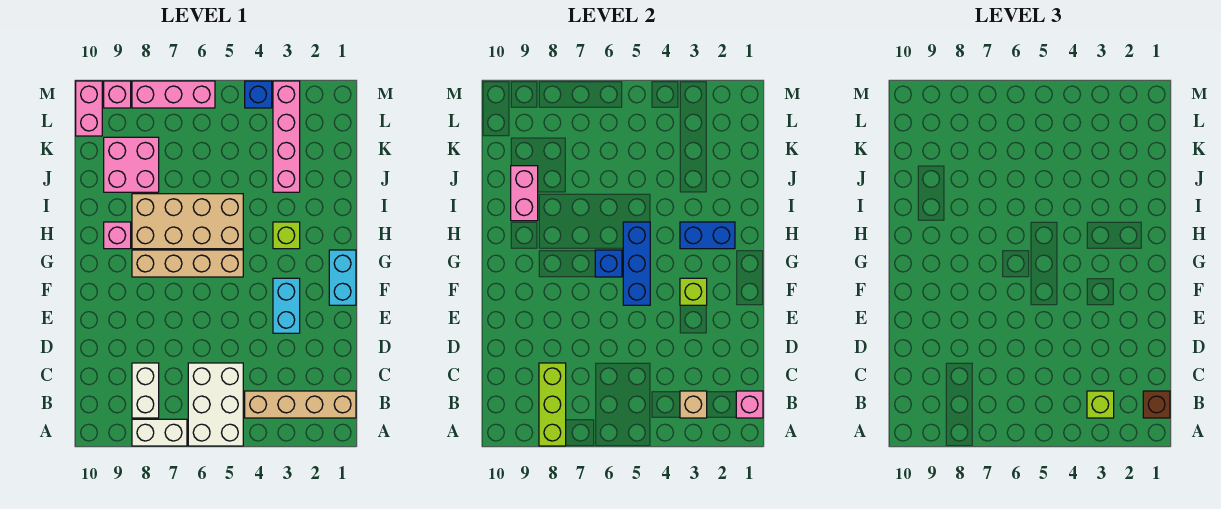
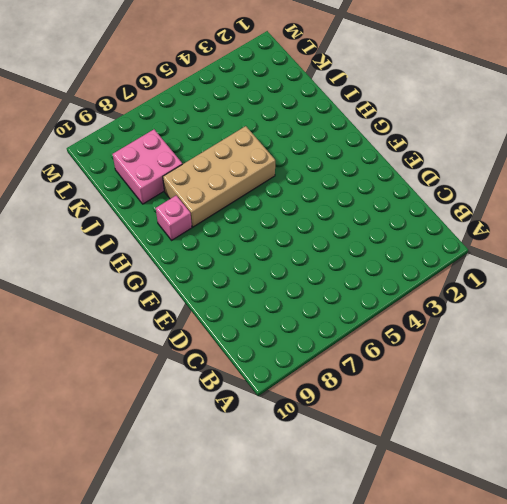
none -> white 2x3 brick [188,363,243,446]
none -> white 1x2 brick [132,419,187,446]
none -> tan 1x4 brick [245,391,356,418]

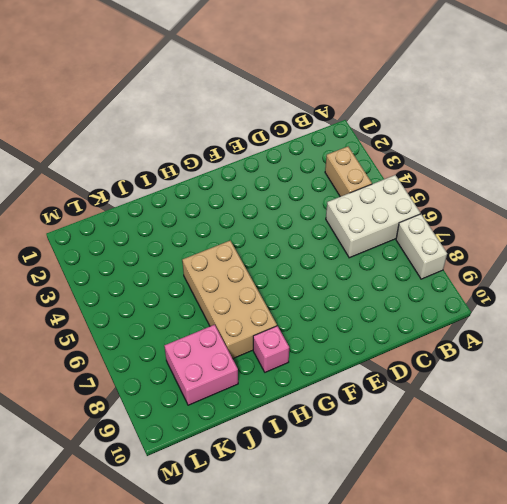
tan 1x2 brick [325,147,372,197] -> tan 1x4 brick [245,391,356,418]
none -> white 1x2 brick [132,363,159,418]
none -> cyan 1x2 brick [273,278,300,333]
none -> cyan 1x2 brick [329,250,356,305]

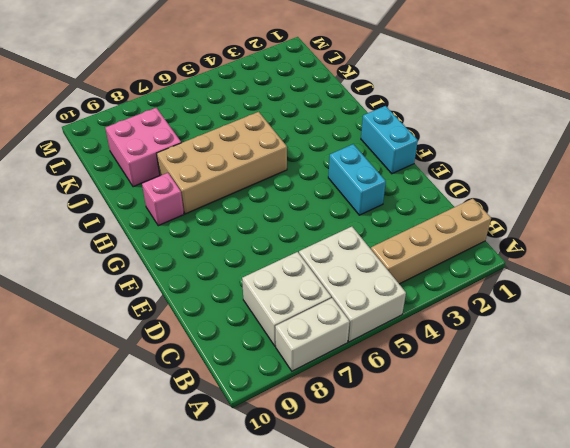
white 2x2 brick [242,252,331,346] -> white 1x2 brick [132,363,159,418]
none -> tan 1x4 brick [132,250,243,277]
none -> lime 1x1 brick [273,222,300,249]
none -> pink 1x4 brick [273,81,300,192]

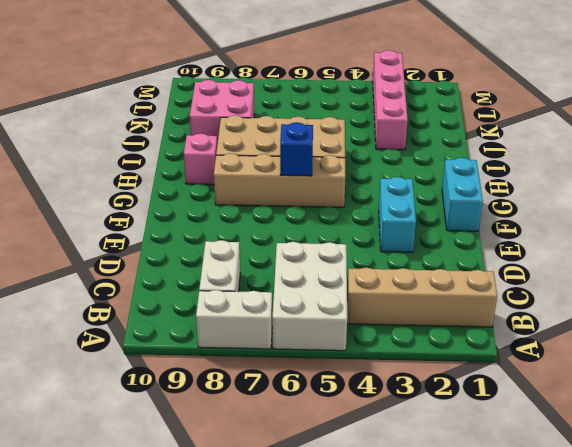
none -> lime 1x1 brick [273,222,300,249]
none -> pink 1x2 brick [76,81,102,136]
none -> blue 1x1 brick [245,81,272,108]

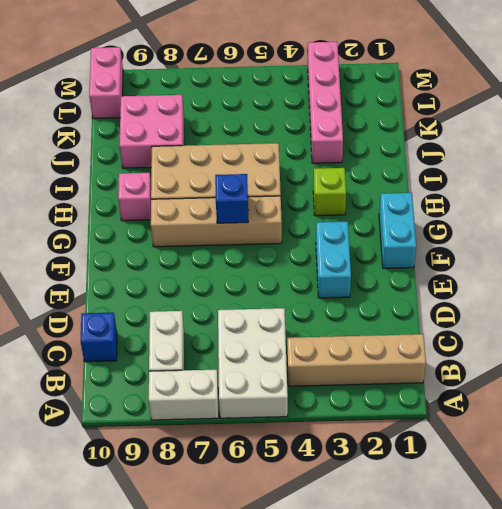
blue 1x1 brick [81,313,117,362] -> blue 1x1 brick moved to [245,81,272,108]
none -> pink 1x3 brick [132,81,215,108]
none -> pink 1x1 brick [104,81,131,108]
none -> lime 1x3 brick [539,363,566,446]

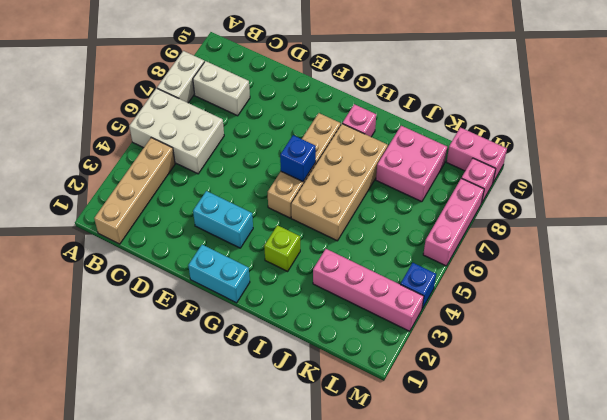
none -> lime 1x3 brick [539,363,566,446]
none -> pink 1x1 brick [736,391,763,418]
none -> tan 1x1 brick [680,391,707,418]

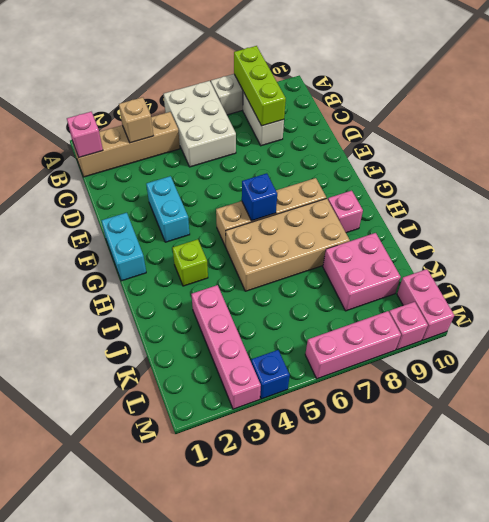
none -> lime 1x1 brick [680,278,707,305]
none -> blue 1x3 brick [623,222,650,305]
none -> blue 1x2 brick [680,222,735,249]

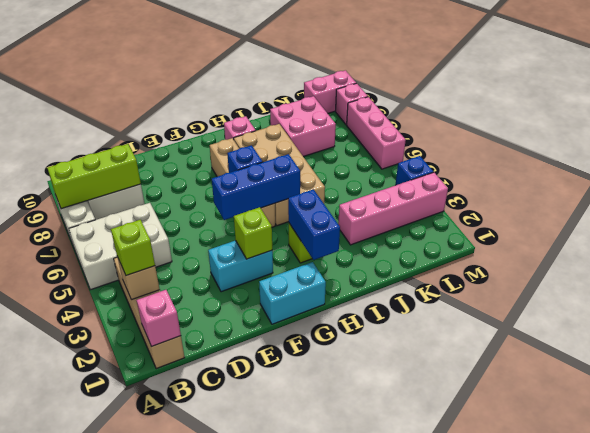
none -> pink 1x2 brick [511,166,538,221]
none -> brown 1x1 brick [1143,391,1170,418]

